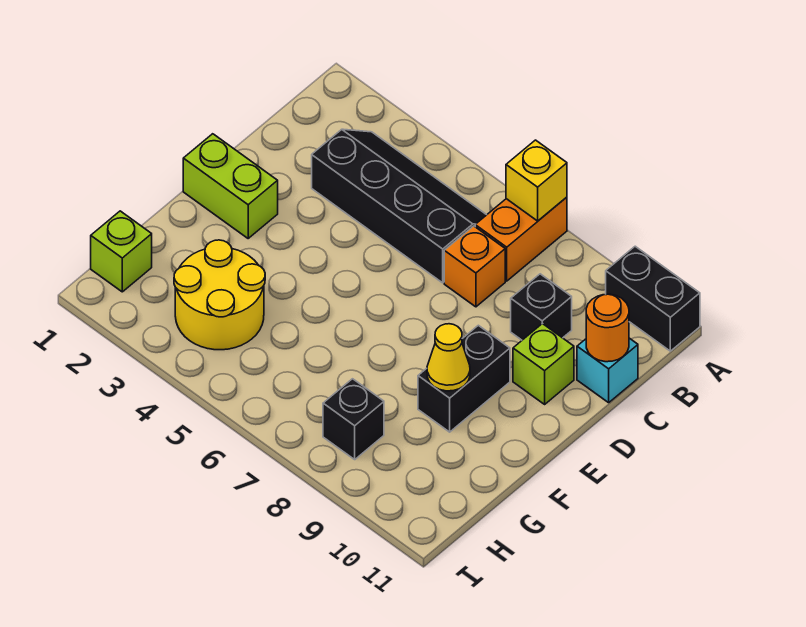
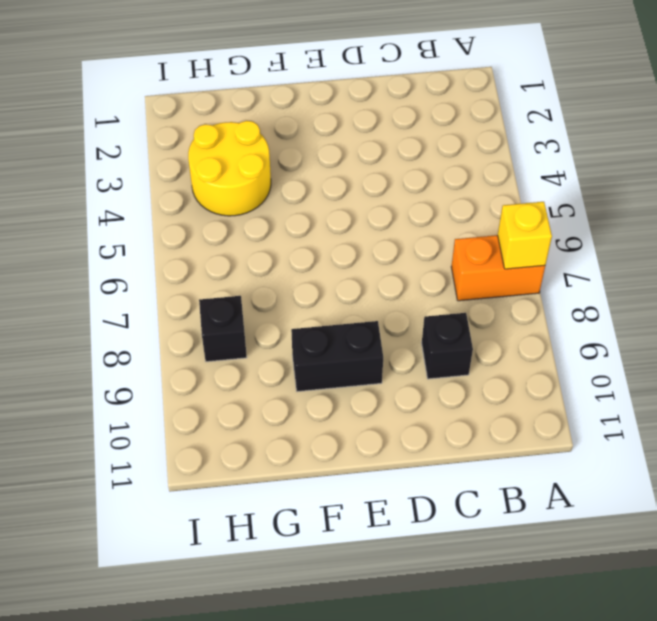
none -> black 1x2 brick [606,246,700,351]
none -> black 2x4 slope [312,129,486,283]
none -> orange 1x1 brick [444,226,505,307]

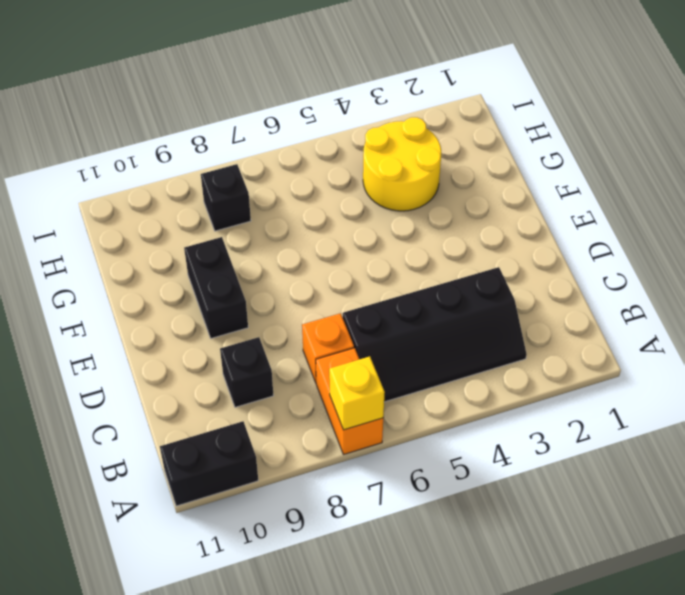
none -> cyan 1x1 brick [577,338,638,403]
none -> lime 1x1 brick [513,323,574,404]
none -> lime 1x2 brick [183,134,278,238]

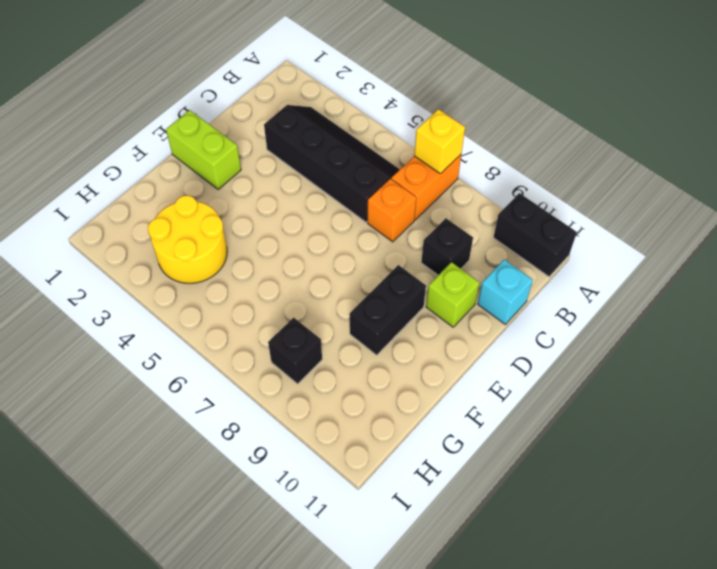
none -> lime 1x1 brick [91,211,152,292]
none -> orange 1x1 round brick [586,294,629,362]
none -> yellow 1x1 cone [427,324,470,391]

